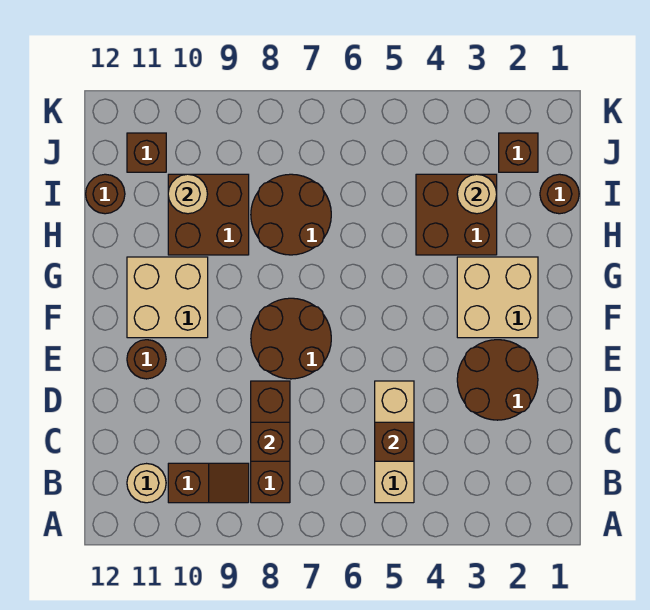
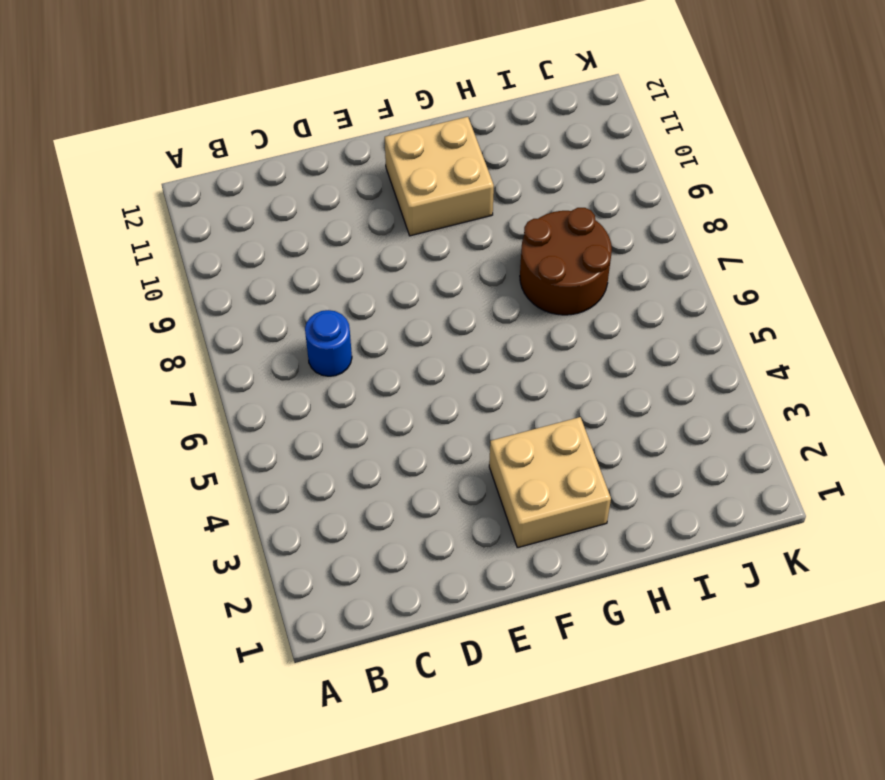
blue 1x1 round brick [305,310,352,376] -> none
none -> tan 1x3 brick [375,381,414,503]
none -> brown 1x3 brick [251,381,290,503]
none -> brown 1x2 slope [168,463,249,503]

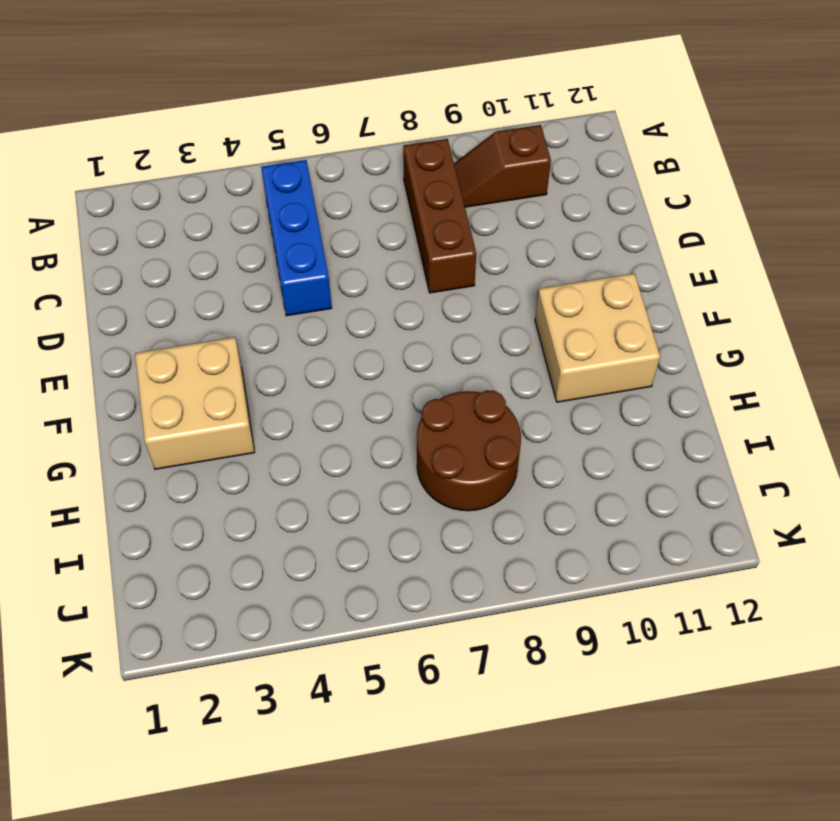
blue 1x3 brick [261,160,332,316] -> tan 1x3 brick [375,381,414,503]
none -> tan 1x1 round brick [127,464,166,503]
none -> brown 2x2 round brick [457,340,538,420]
none -> brown 2x2 round brick [251,298,331,379]

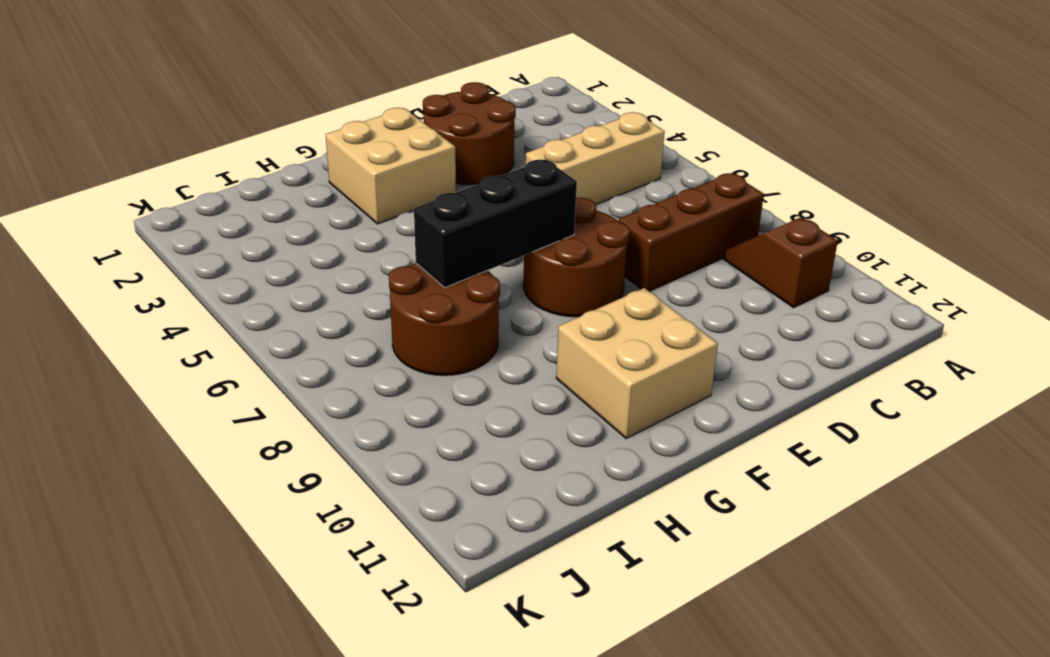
black 1x3 brick [414,159,577,288] -> none
none -> tan 1x1 round brick [127,464,166,503]
none -> brown 1x1 round brick [127,340,166,379]
none -> brown 2x2 brick [416,174,497,255]

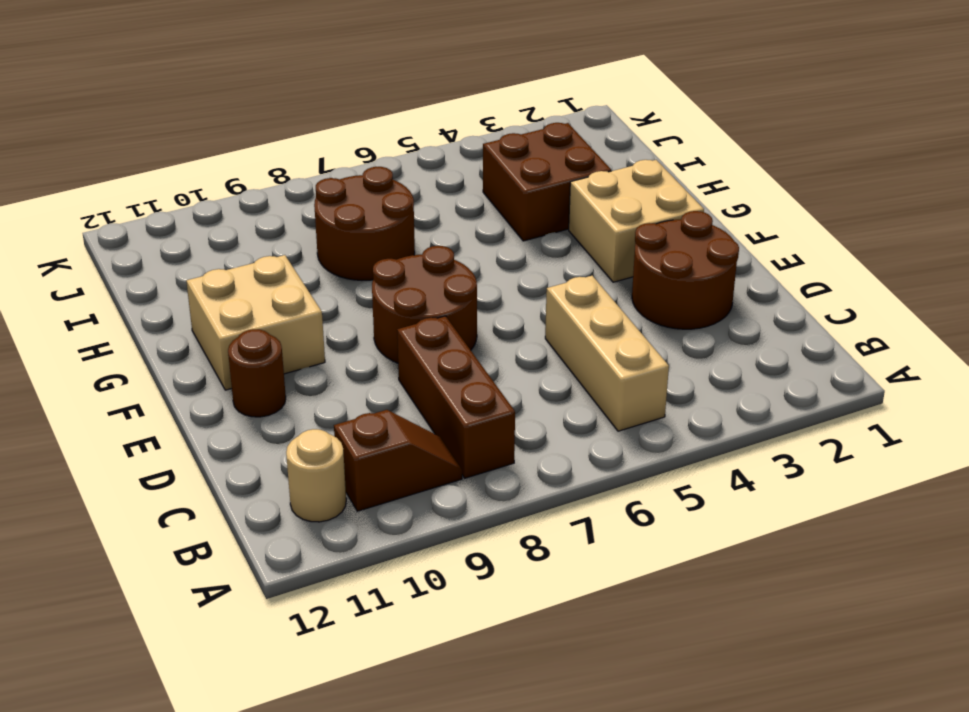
none -> brown 2x2 brick [168,174,249,255]
none -> brown 1x1 round brick [540,174,579,214]
none -> brown 1x1 round brick [86,174,125,214]

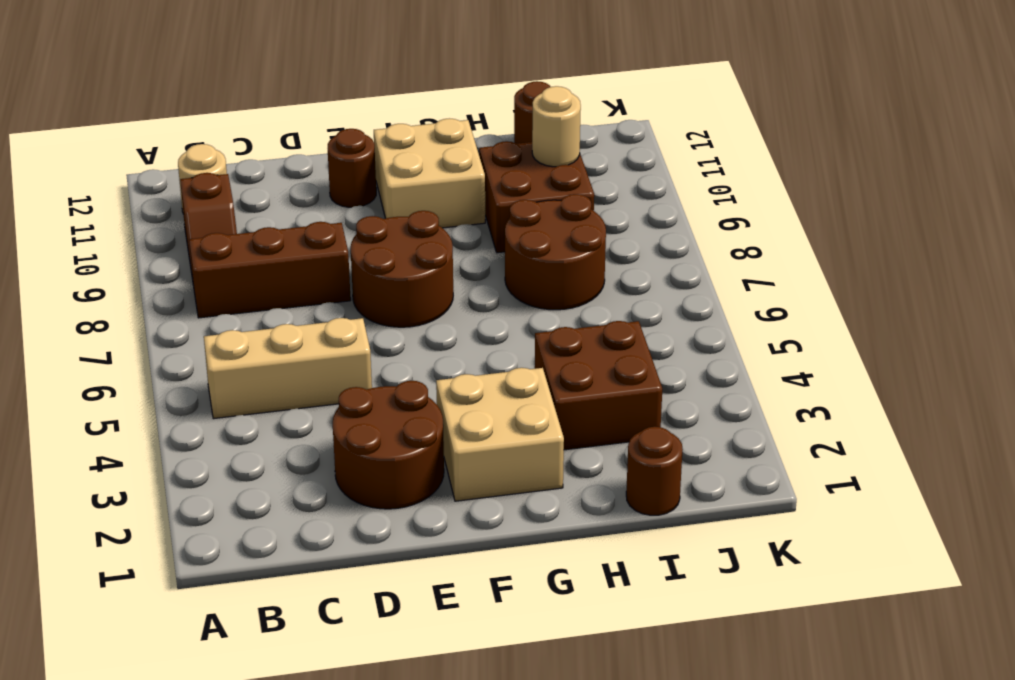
none -> brown 1x1 brick [499,133,538,172]
none -> brown 1x1 brick [127,133,166,172]
none -> brown 1x1 brick [375,422,414,461]

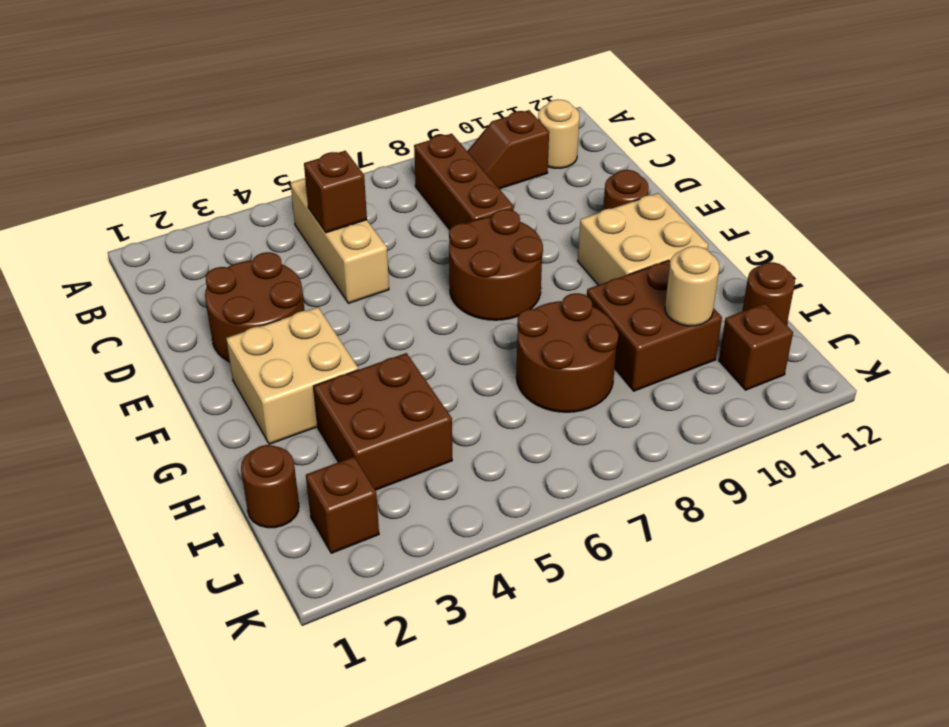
none -> brown 1x1 brick [251,422,290,461]
none -> tan 1x1 round brick [457,174,497,214]

